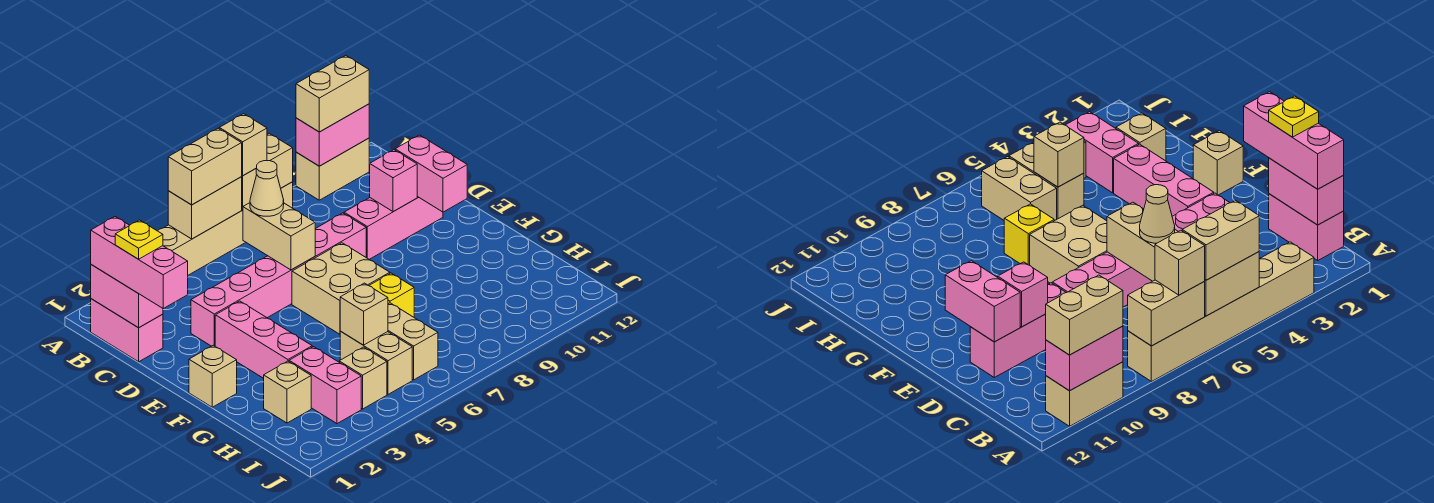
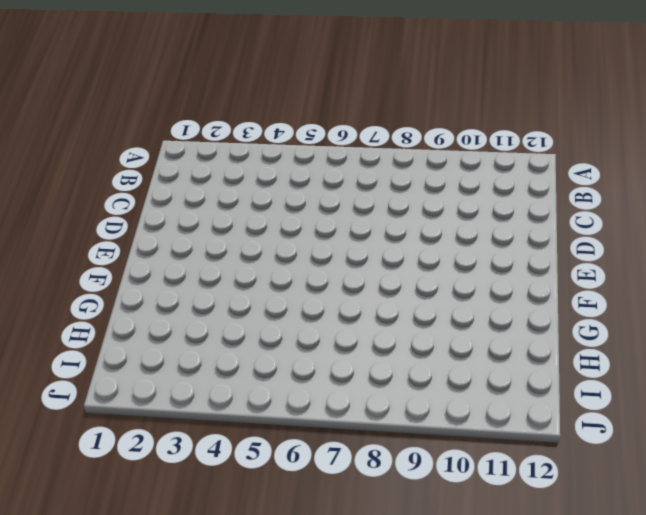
none -> tan 1x6 brick [158,182,293,275]
none -> tan 1x2 brick [296,138,370,200]
none -> pink 1x2 brick [91,299,163,362]

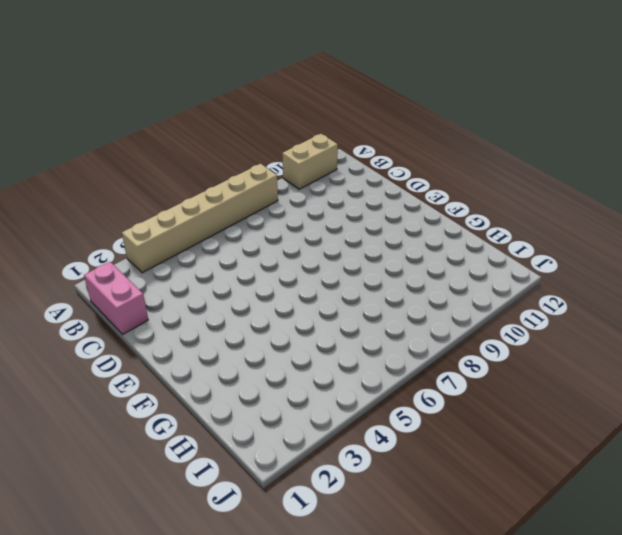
none -> pink 1x6 brick [191,213,366,346]
none -> pink 1x3 brick [344,197,443,259]
none -> pink 1x3 brick [215,301,312,378]

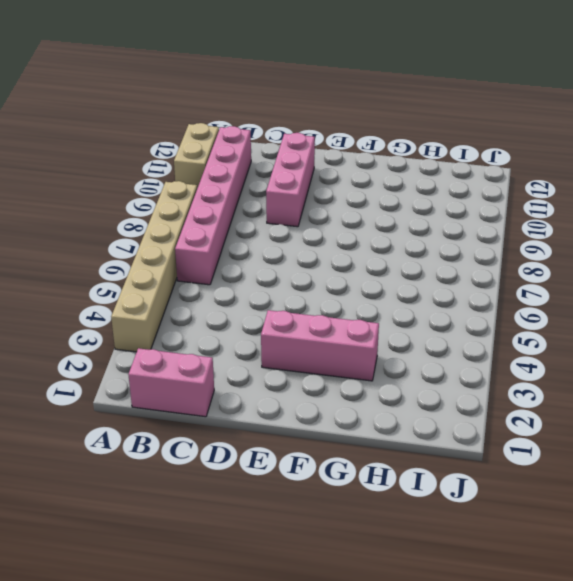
pink 1x6 brick [175,126,251,285] -> pink 1x6 brick moved to [191,213,366,346]
none -> tan 2x2 brick [292,243,390,334]
none -> tan 1x1 brick [189,345,237,407]
none -> yellow 1x1 brick [369,273,414,317]

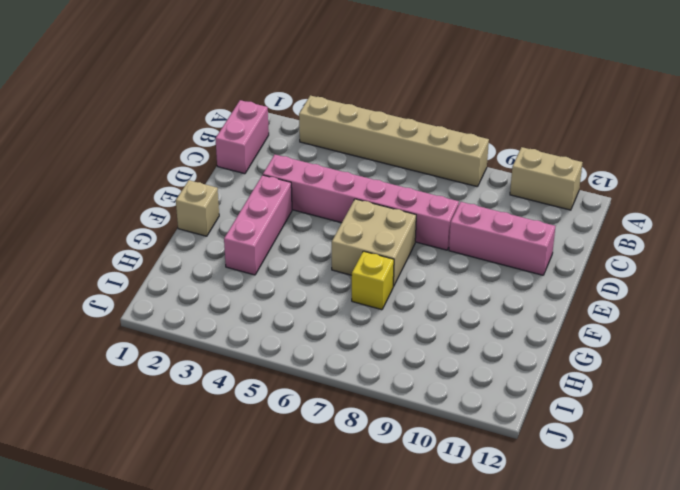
none -> tan 1x1 brick [264,361,311,423]
none -> pink 1x2 brick [289,347,361,424]
none -> tan 1x2 brick [340,331,412,394]

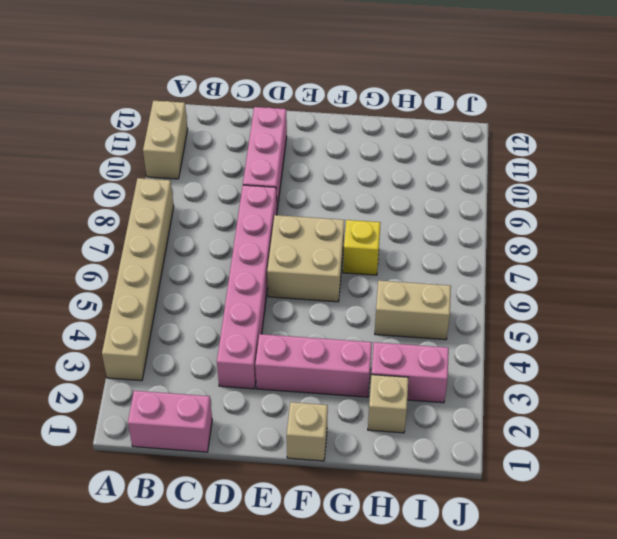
none -> tan 1x2 brick [388,303,438,380]
none -> tan 1x1 brick [339,347,387,409]
none -> tan 1x2 brick [168,177,242,239]

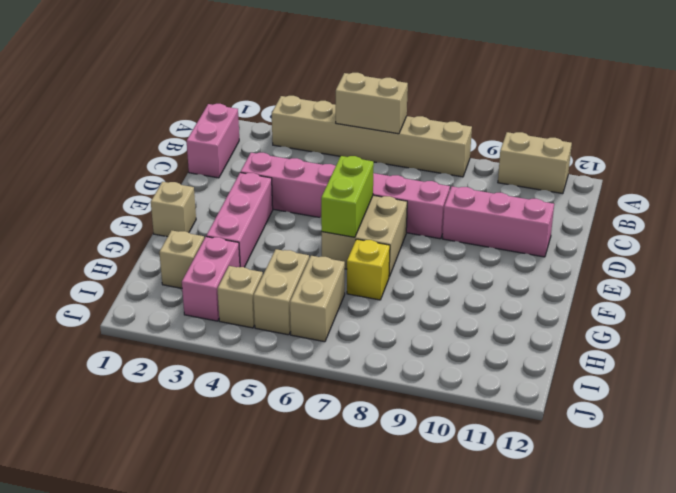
lime 1x2 brick [321,156,374,237] -> none
none -> tan 1x2 brick [242,133,293,210]
none -> pink 1x2 brick [296,104,369,166]
none -> pink 1x2 brick [91,265,163,328]

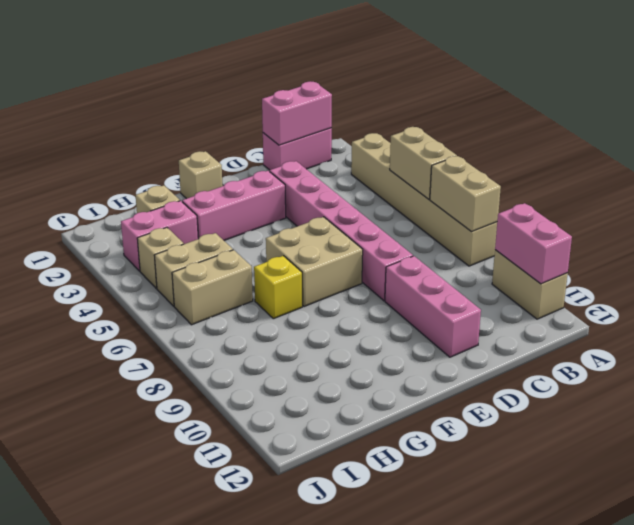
none -> tan 1x2 brick [243,203,315,270]
none -> pink 1x1 brick [370,150,417,212]
none -> pink 1x2 brick [395,135,467,212]

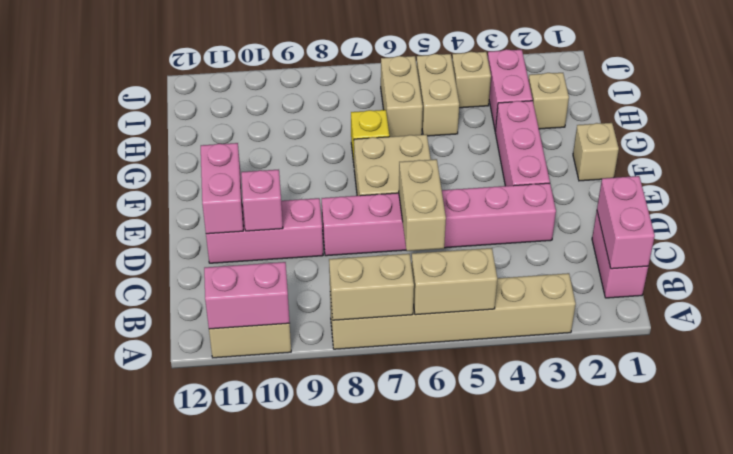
none -> tan 1x1 brick [340,283,388,345]
none -> tan 1x2 brick [168,128,242,205]
none -> tan 1x1 brick [219,114,267,176]

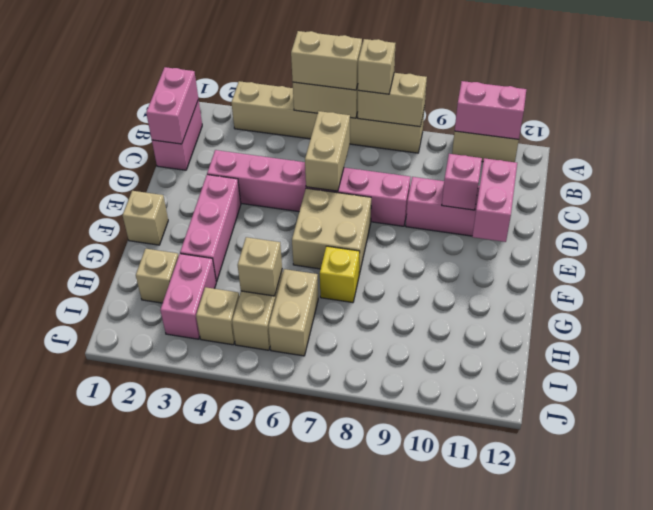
none -> tan 1x2 brick [296,55,369,132]
none -> pink 1x3 brick [91,217,188,308]
none -> tan 1x1 cone [250,161,284,216]

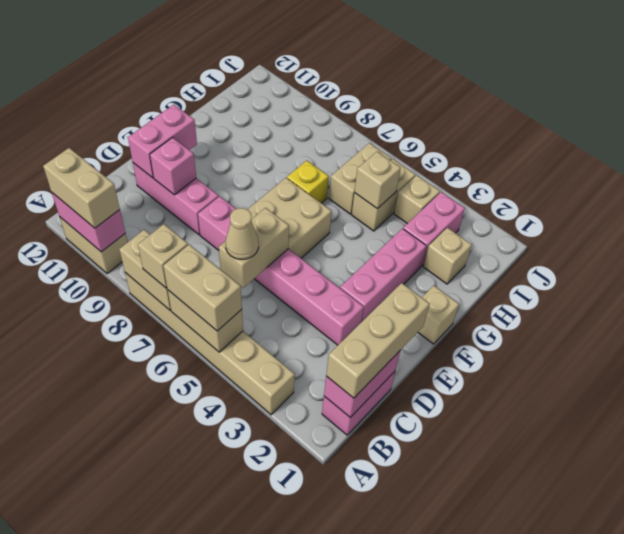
tan 1x3 brick [326,283,430,398] -> pink 1x3 brick [91,217,188,308]
none -> yellow 1x1 plate [115,220,163,259]

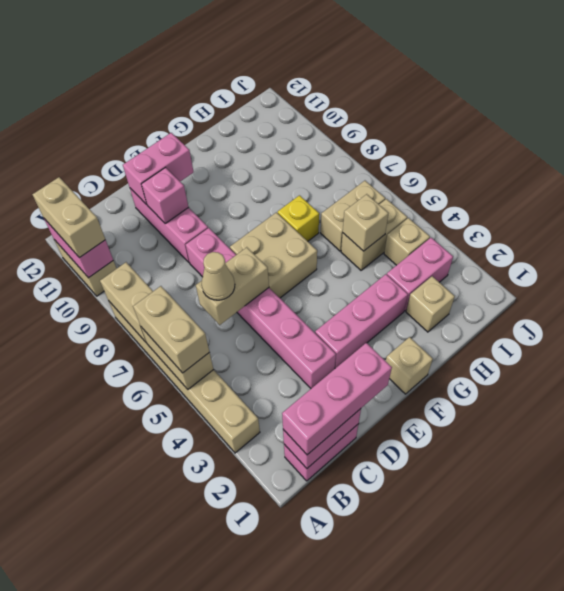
none -> tan 1x1 brick [219,114,267,176]
none -> yellow 1x1 plate [115,220,163,259]

